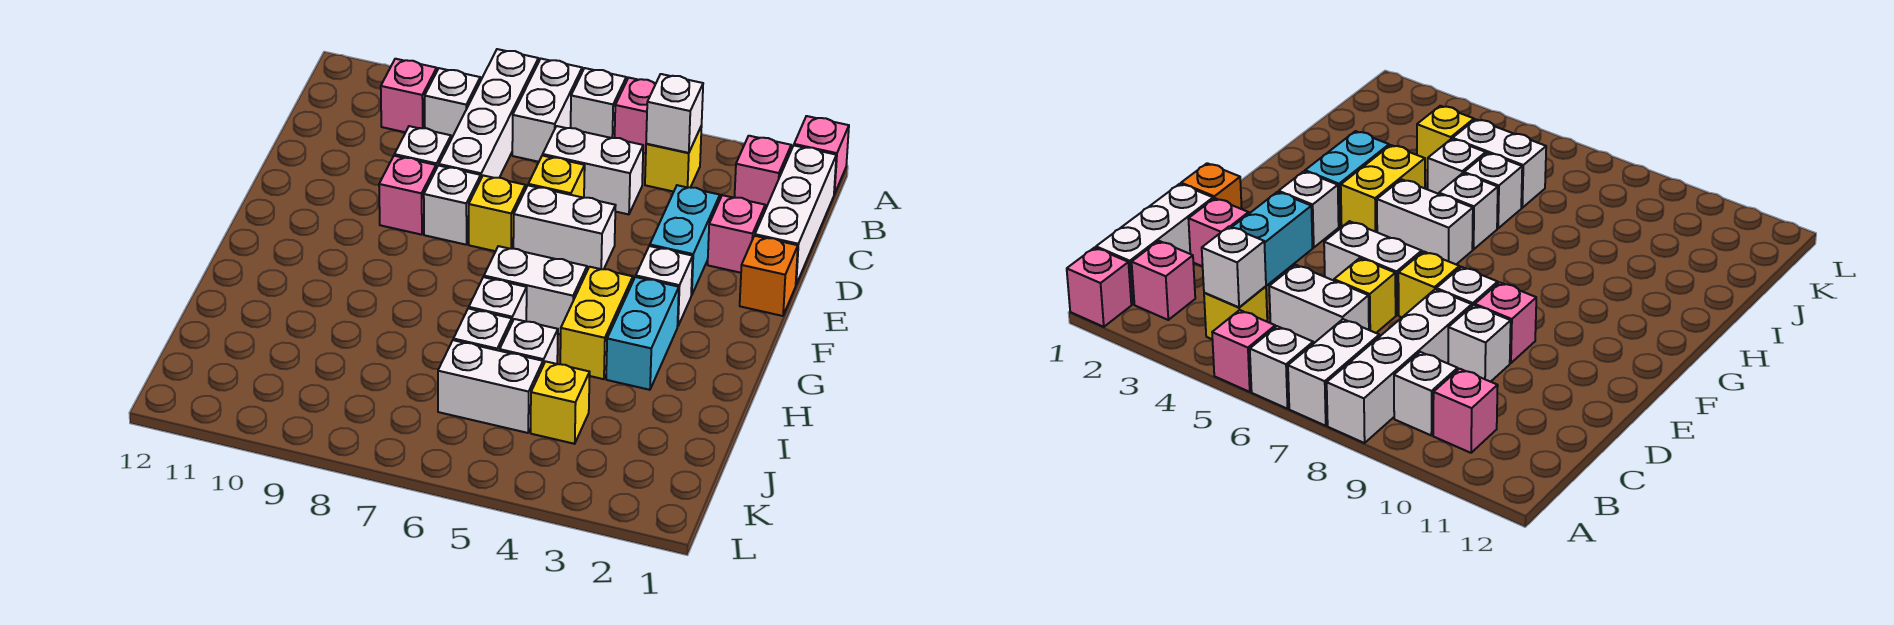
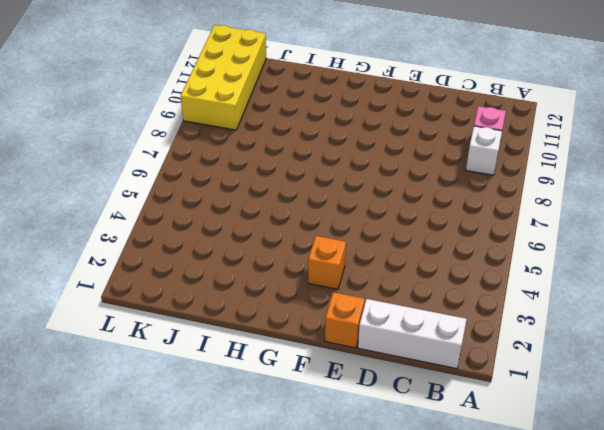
orange 1x1 brick [308,236,346,289] -> white 1x1 brick [636,246,693,326]
yellow 2x4 brick [181,25,266,130] -> none
none -> pink 1x1 brick [794,116,849,194]
none -> pink 1x1 brick [615,78,656,153]
none -> white 1x1 brick [571,68,626,138]
none -> white 1x2 brick [512,59,582,162]

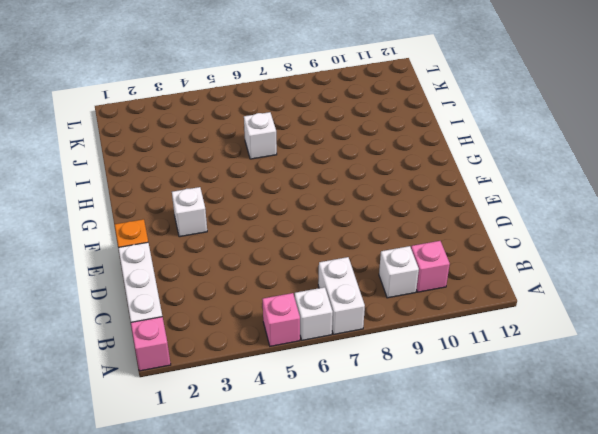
none -> white 1x4 brick [439,49,538,178]
none -> pink 1x1 brick [735,136,791,210]
none -> yellow 1x1 brick [645,126,702,192]
none -> white 1x2 brick [543,126,643,214]

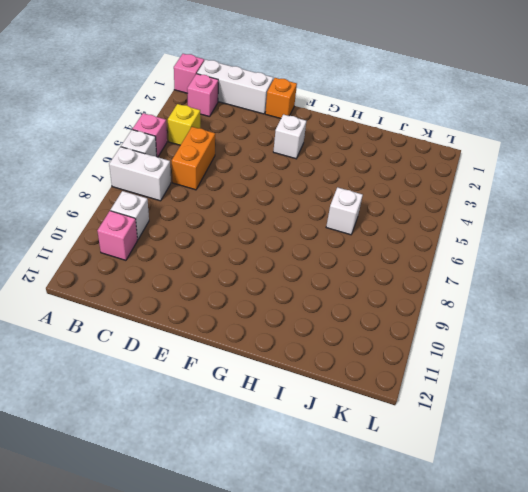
orange 1x2 brick [172,127,215,190] -> white 1x2 brick [543,126,643,214]
none -> white 1x4 brick [439,49,538,178]
none -> pink 1x1 brick [708,195,765,273]
none -> cyan 1x2 brick [650,185,720,295]
none -> yellow 1x1 brick [528,155,585,198]

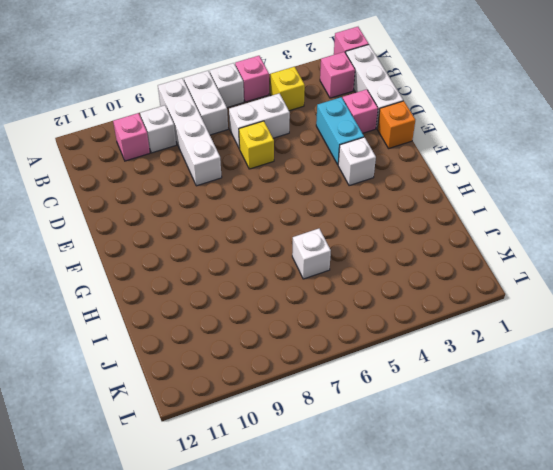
none -> white 1x1 brick [394,126,451,169]
none -> white 1x2 brick [513,185,616,270]
none -> yellow 1x1 brick [469,175,525,251]
none -> white 1x1 brick [424,165,481,245]

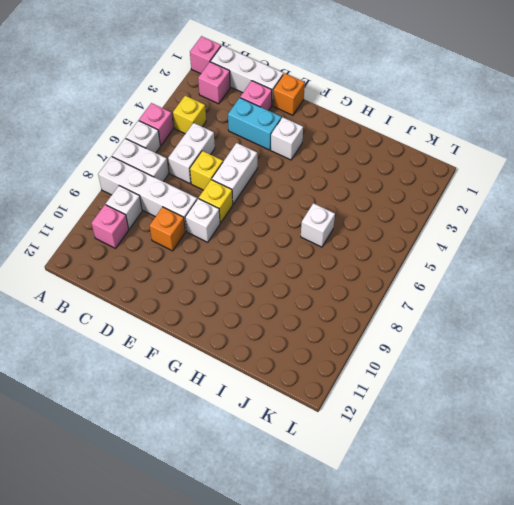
orange 1x1 brick [150,207,185,251] -> white 1x1 brick [394,126,451,169]
none -> pink 1x1 brick [379,156,436,235]
none -> cyan 1x2 brick [606,277,679,390]
none -> yellow 1x2 brick [560,267,633,379]
none -> white 1x2 brick [484,246,587,334]

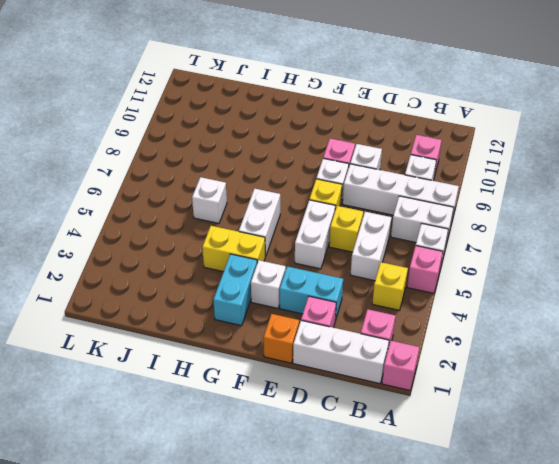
cyan 1x2 brick [213,254,257,326] -> cyan 1x2 brick turned to [606,277,679,390]
none -> white 1x1 brick [469,277,527,322]
none -> white 1x1 brick [500,319,558,365]
none -> yellow 1x1 brick [531,361,590,444]
none -> white 1x2 brick [438,340,543,433]

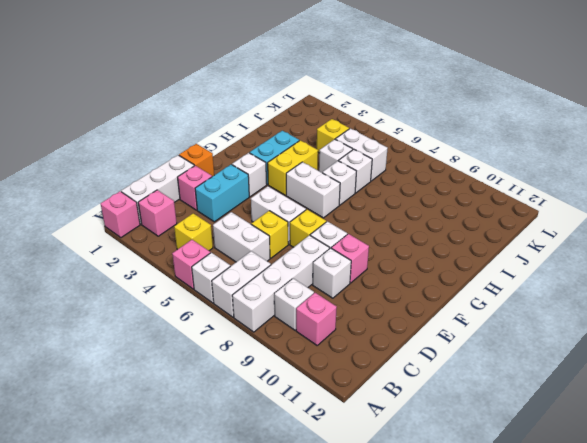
none -> white 1x1 brick [646,74,703,153]

